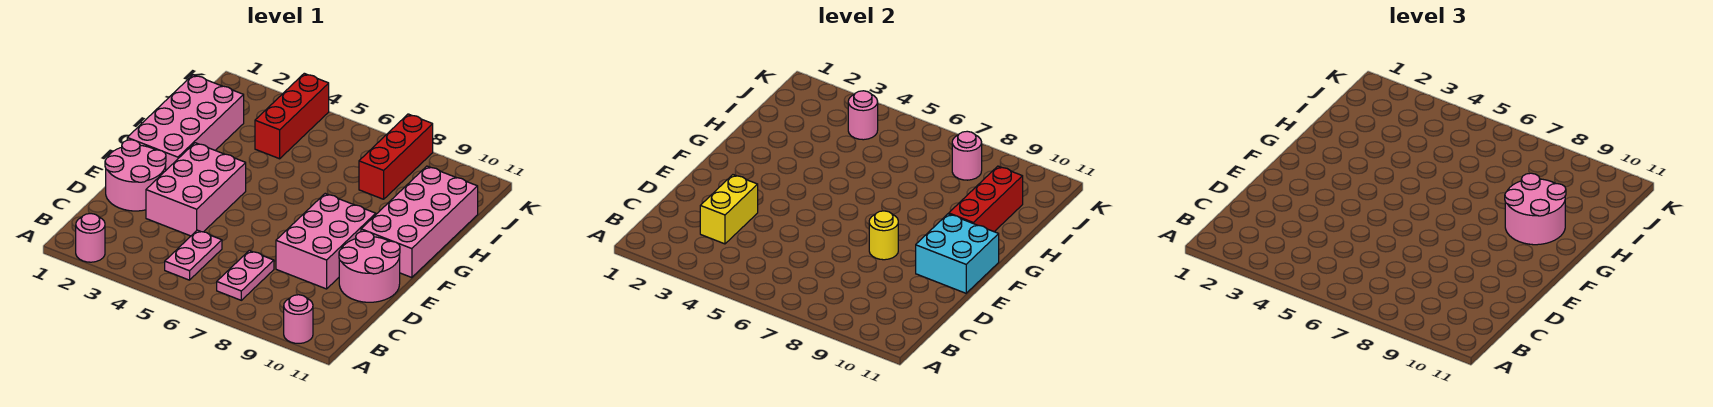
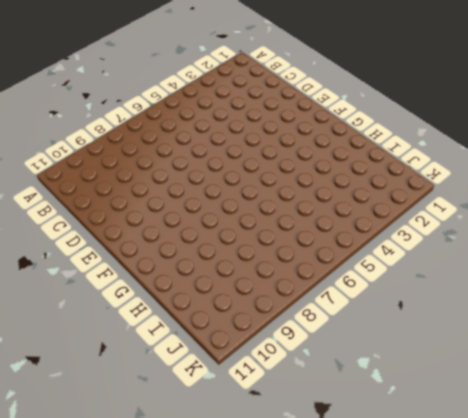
none -> pink 1x1 round brick [76,214,105,262]
none -> pink 1x1 round brick [284,295,313,343]
none -> pink 1x2 plate [165,230,222,280]

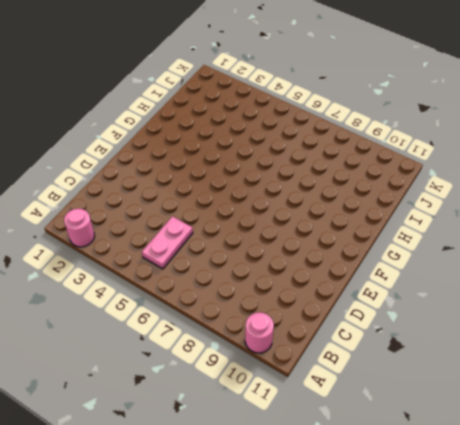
none -> pink 1x2 plate [217,251,274,300]
none -> pink 2x2 round brick [105,140,166,211]
none -> pink 2x3 brick [146,143,246,236]

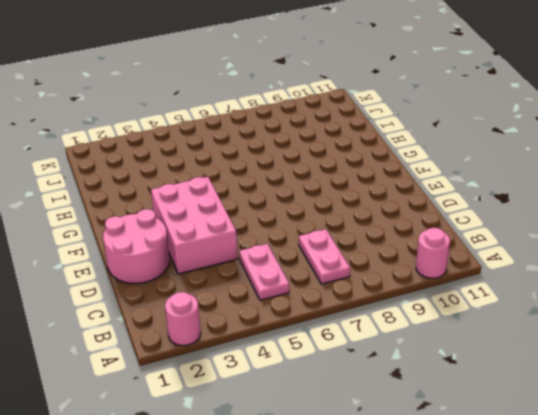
none -> pink 2x3 brick [276,194,376,289]
none -> pink 2x2 round brick [339,231,400,302]
none -> pink 2x4 brick [127,75,244,170]

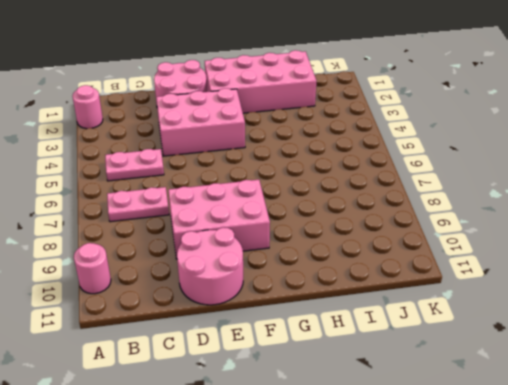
none -> pink 2x4 brick [361,166,478,278]
none -> red 1x3 brick [255,73,329,159]
none -> red 1x3 brick [359,114,433,199]

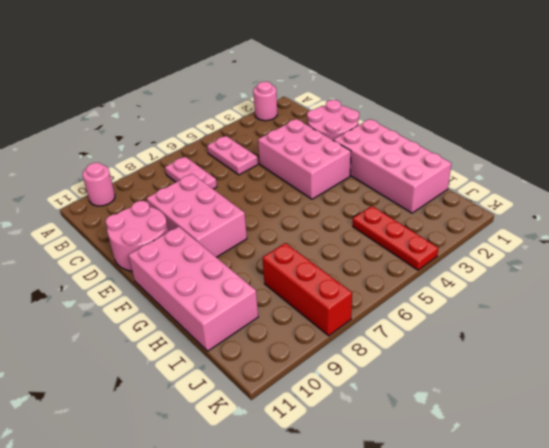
red 1x3 plate [353,206,438,270] -> red 1x3 brick [255,73,329,159]
none -> yellow 1x2 brick [700,175,758,244]
none -> yellow 1x1 round brick [869,211,898,260]
none -> cyan 2x2 brick [916,214,999,293]

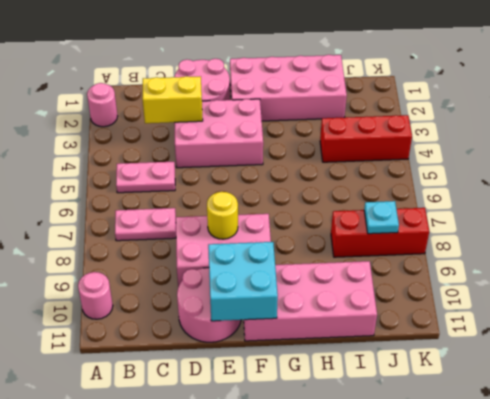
cyan 1x1 plate [364,201,399,234] -> pink 1x1 round brick [952,131,982,180]
none -> red 1x3 brick [949,166,1023,232]
none -> pink 1x1 round brick [848,91,878,140]
none -> pink 2x2 round brick [1505,173,1566,245]

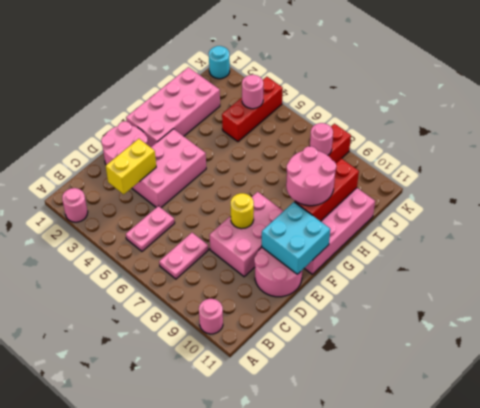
cyan 1x1 round brick [209,46,230,79] -> none

